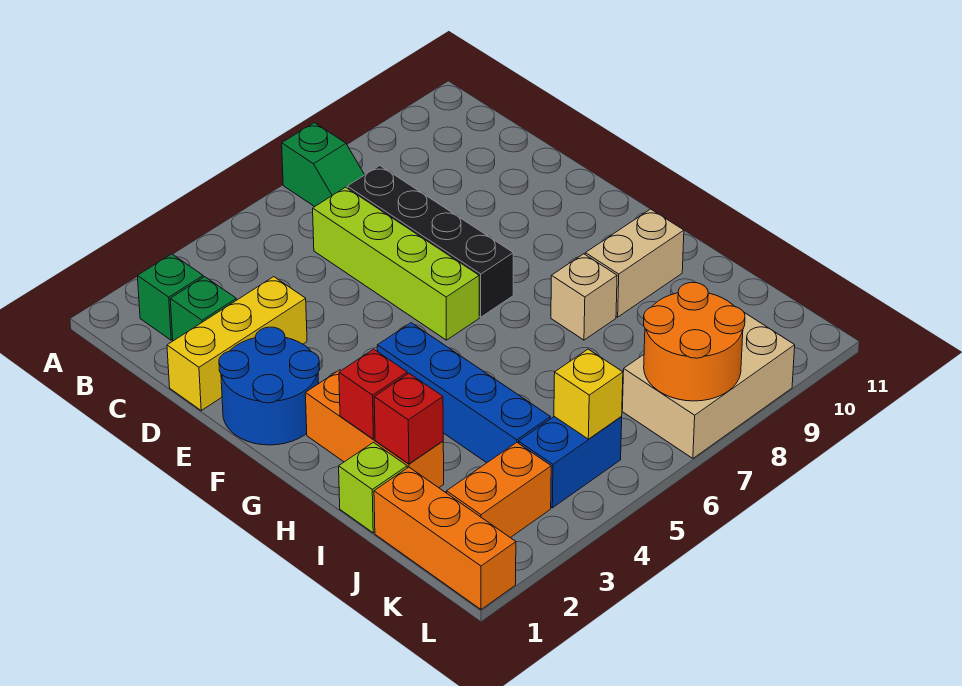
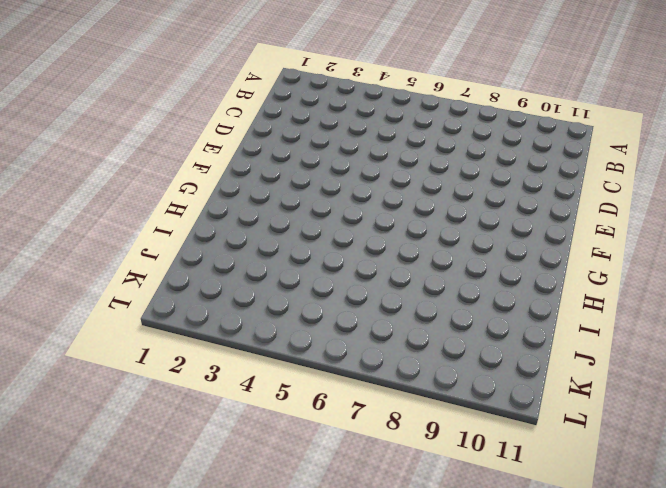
none -> green 1x2 slope [282,123,364,207]
none -> green 1x1 brick [138,254,203,340]
none -> green 1x1 brick [170,277,236,341]

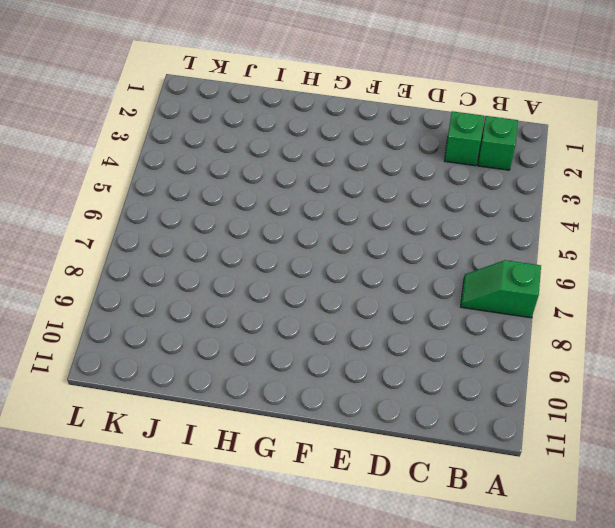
none -> lime 1x4 brick [313,187,479,340]
none -> black 1x4 brick [347,166,513,317]
none -> yellow 1x3 brick [167,277,307,410]

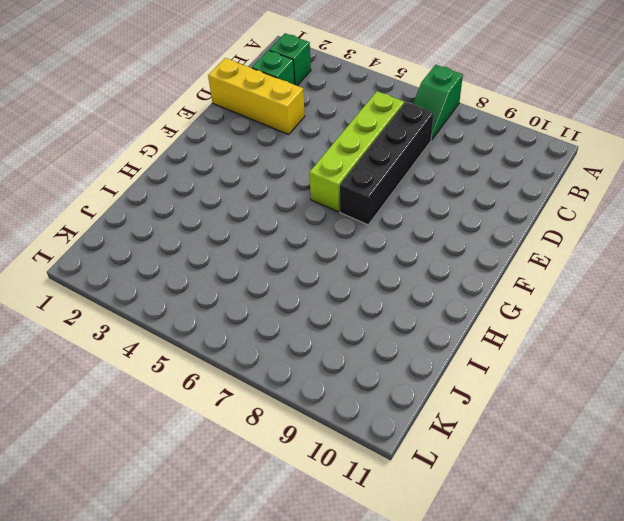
none -> blue 2x2 round brick [219,327,320,445]
none -> orange 1x3 brick [305,370,444,488]
none -> blue 1x4 brick [377,323,550,463]

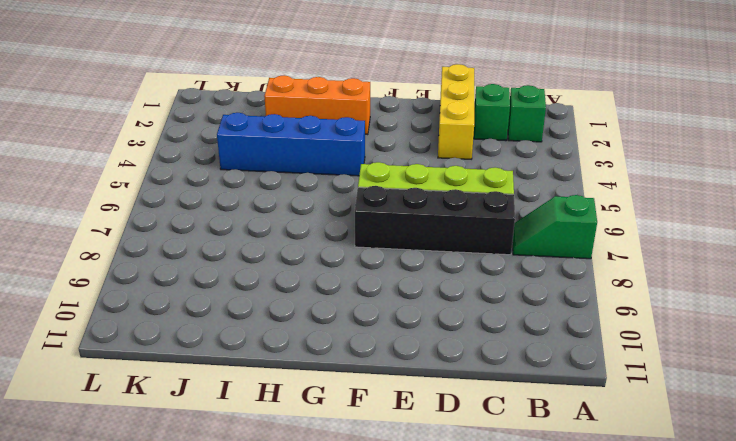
none -> blue 2x2 round brick [219,327,320,445]
none -> tan 1x1 brick [551,254,617,340]
none -> tan 1x2 brick [585,209,684,317]

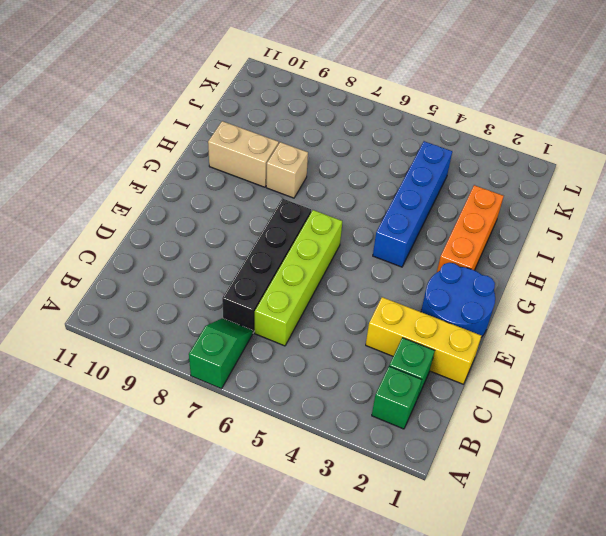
none -> lime 1x1 brick [339,442,407,533]
none -> orange 1x3 brick [374,467,516,609]
none -> orange 1x2 brick [447,442,551,538]

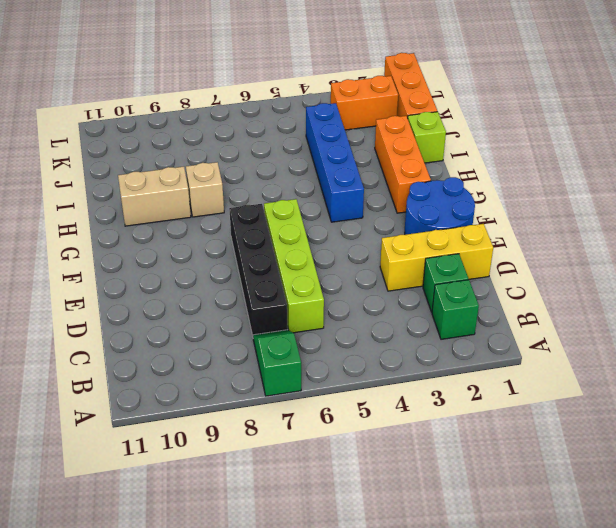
none -> blue 1x2 brick [519,417,622,508]
none -> tan 2x3 brick [622,313,795,458]
none -> red 1x1 brick [339,349,407,439]

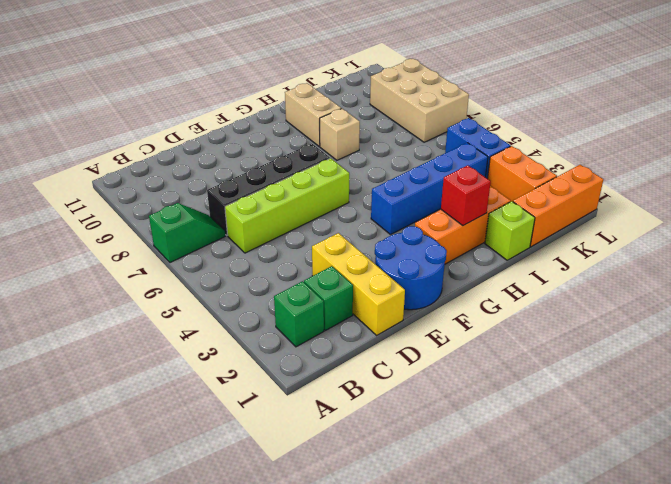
none -> red 1x1 brick [374,374,443,464]
none -> yellow 1x1 brick [554,349,623,439]
none -> orange 2x2 round brick [644,282,745,401]

